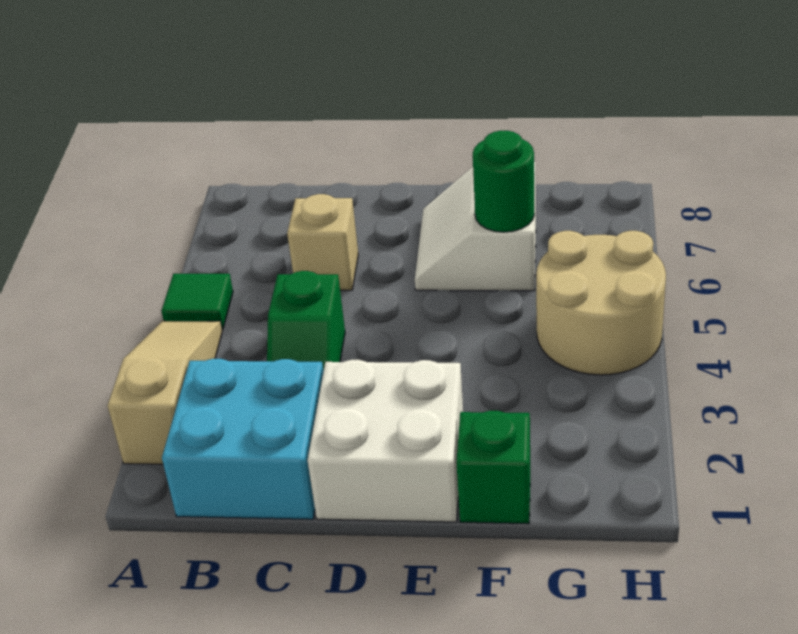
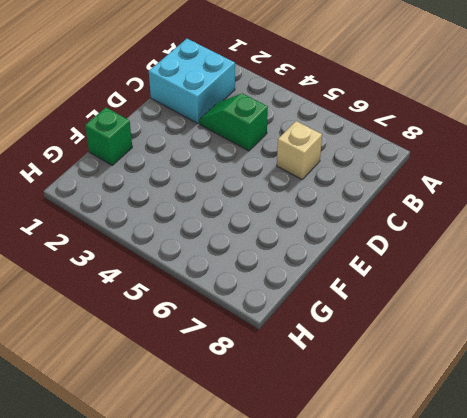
none -> tan 1x3 slope [108,321,222,464]
none -> green 1x1 tile [161,274,233,329]

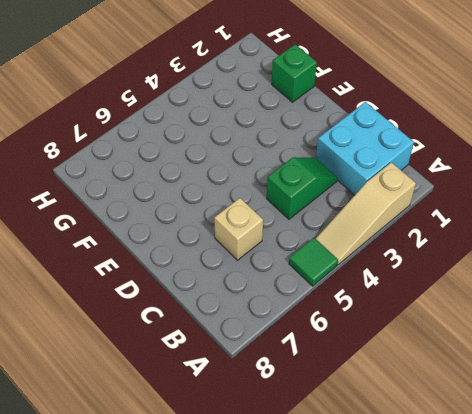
none -> white 2x2 brick [308,360,463,522]
none -> white 2x2 slope [415,162,536,291]

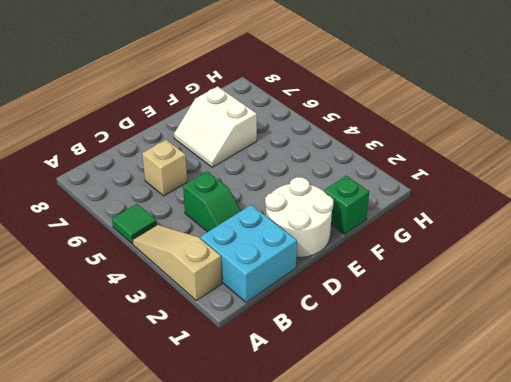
white 2x2 round brick [265,177,333,257] -> white 2x2 brick [308,360,463,522]
none -> tan 2x2 round brick [536,231,666,375]
none -> green 1x1 round brick [473,131,534,232]

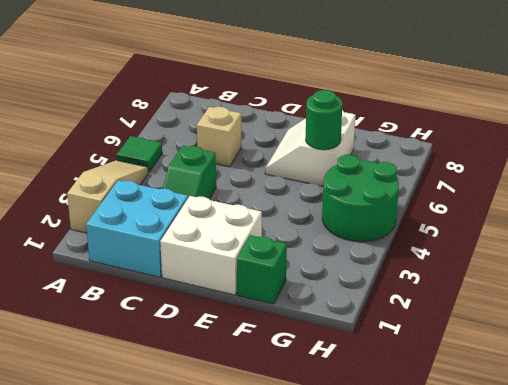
green 2x2 round brick [322,155,399,242] -> tan 2x2 round brick [536,231,666,375]

